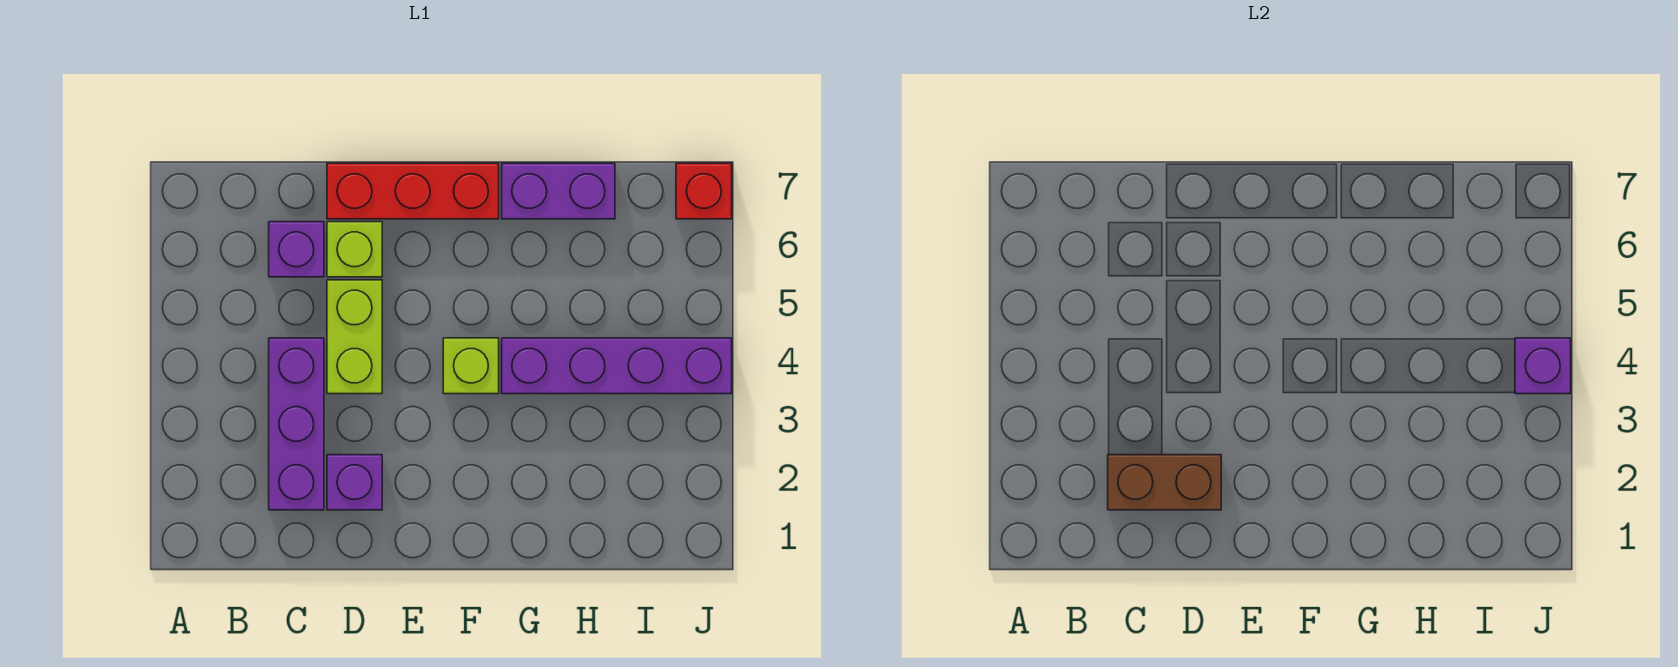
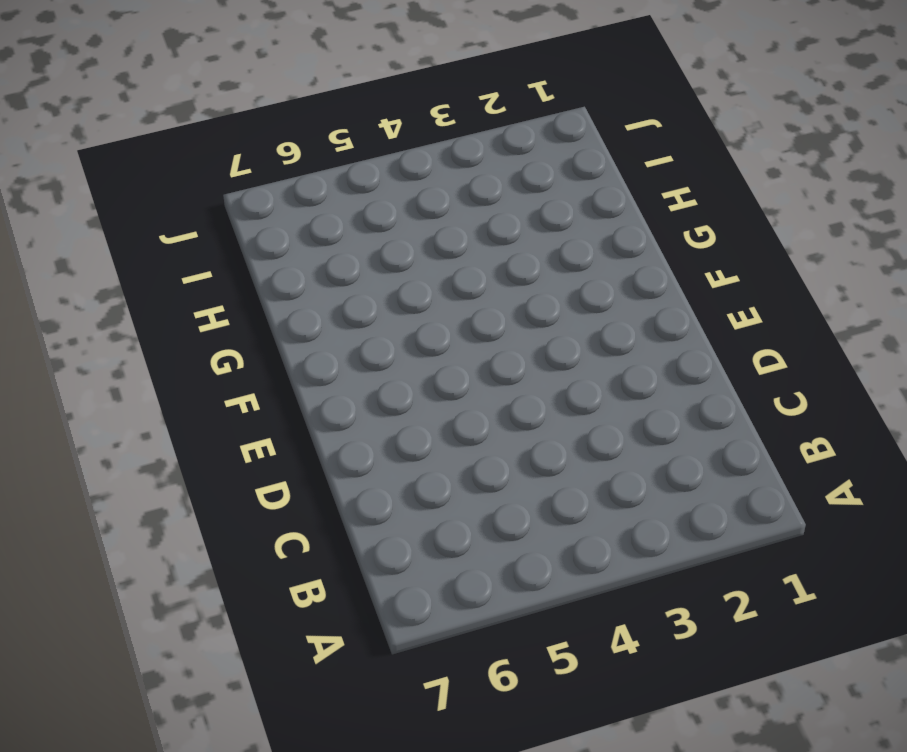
none -> purple 1x3 brick [269,338,324,510]
none -> purple 1x1 brick [269,222,324,277]
none -> purple 1x1 brick [327,455,382,510]

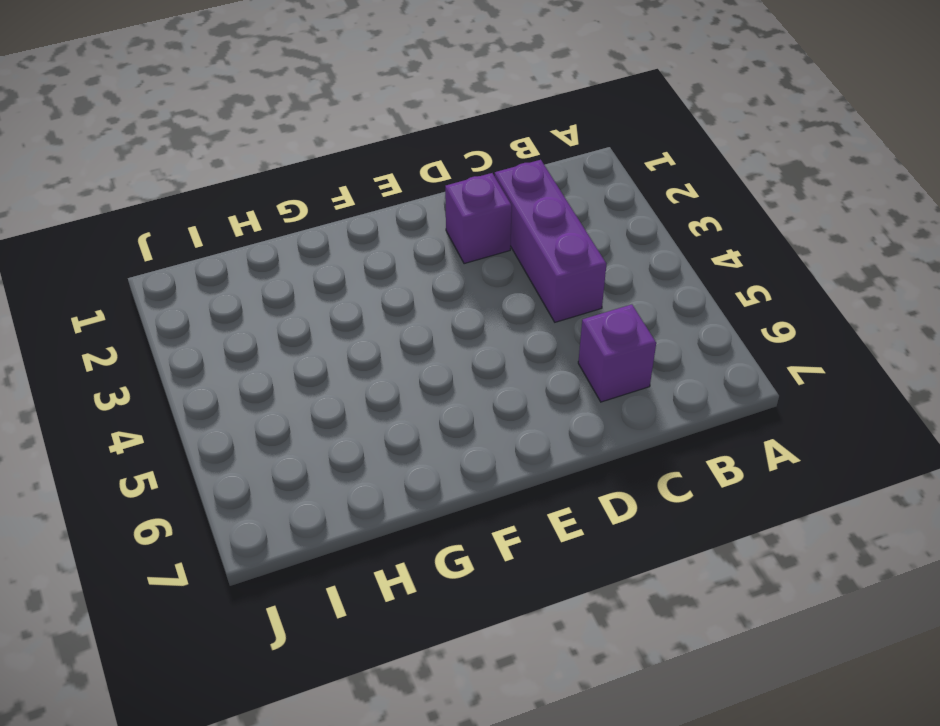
none -> lime 1x2 brick [327,280,382,394]
none -> lime 1x1 brick [327,222,382,277]
none -> red 1x3 brick [327,163,499,219]

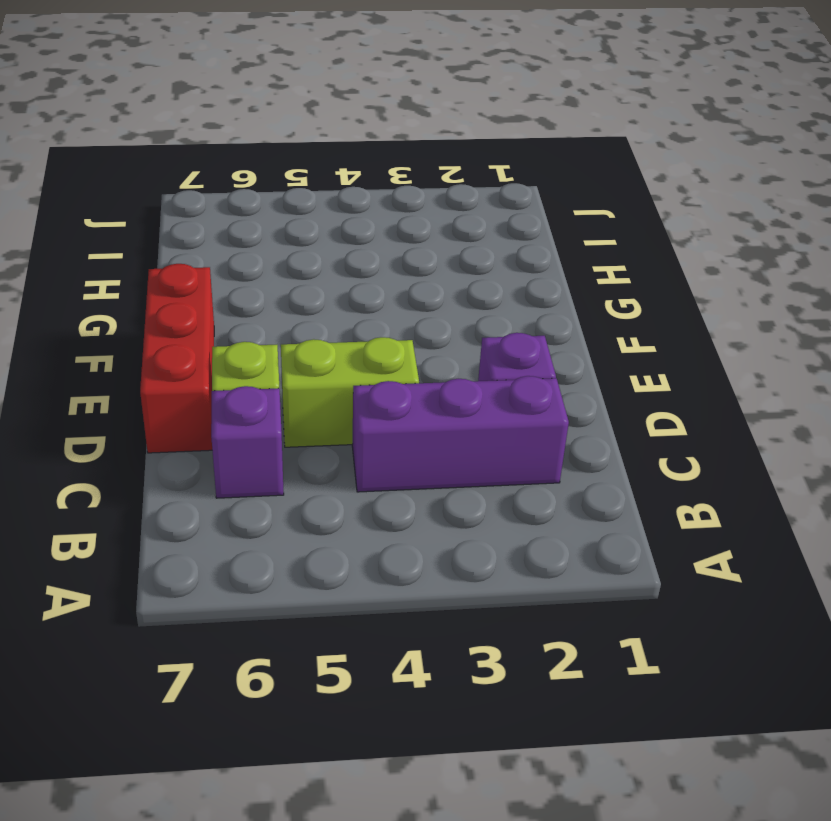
none -> lime 1x1 brick [443,338,499,394]
none -> purple 1x4 brick [502,338,732,394]
none -> purple 1x2 brick [502,163,615,219]

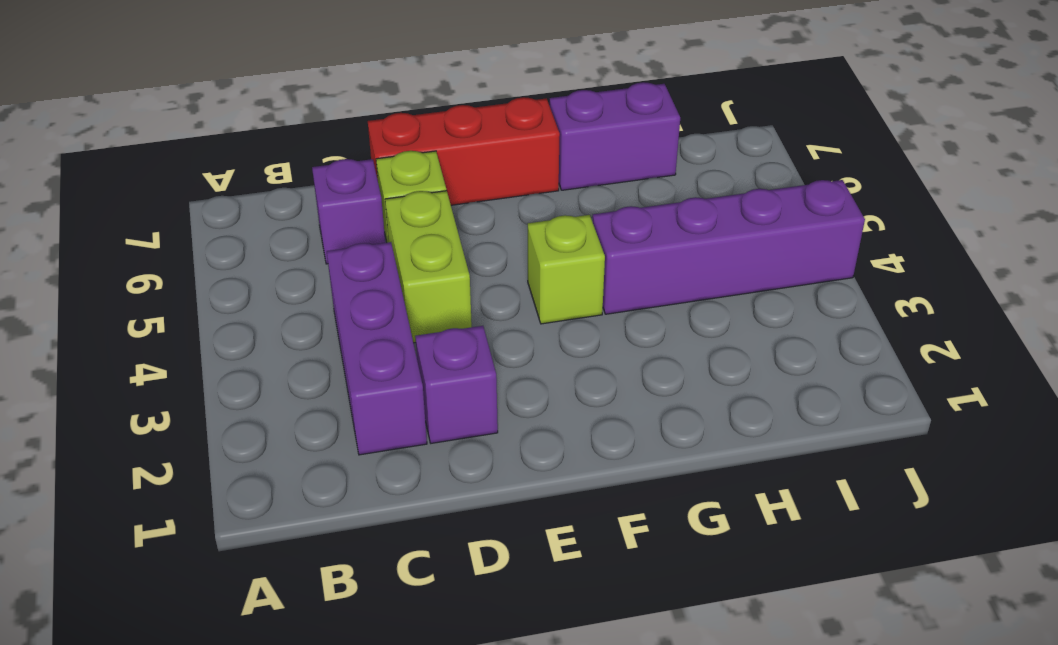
none -> red 1x1 brick [676,163,732,219]
none -> brown 1x2 brick [1108,455,1221,510]
none -> purple 1x1 brick [1515,338,1571,394]

